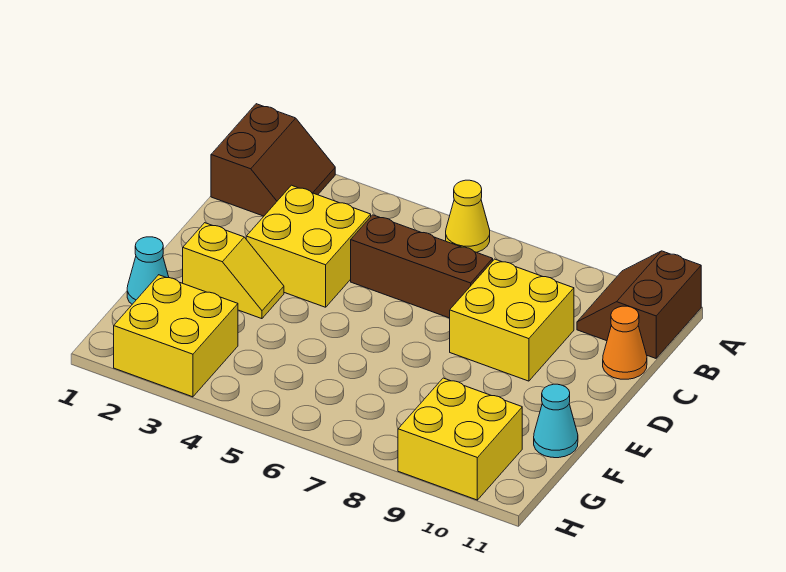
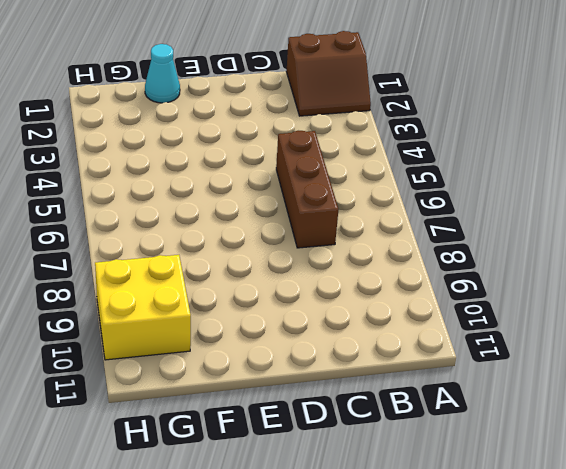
none -> yellow 1x1 cone [446,180,490,252]
none -> brown 2x2 slope [577,251,701,358]
none -> yellow 2x2 brick [246,185,371,307]

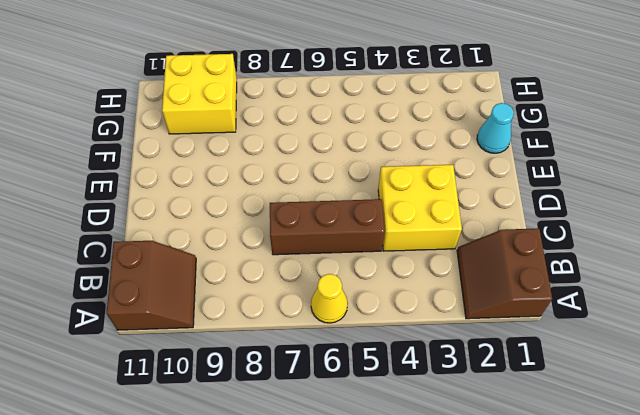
none -> yellow 2x2 brick [450,259,574,381]
none -> orange 1x1 cone [603,306,647,379]
none -> yellow 1x2 slope [183,223,284,319]

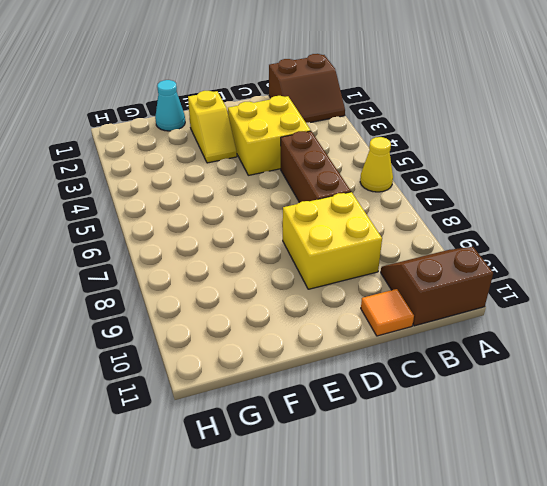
orange 1x1 tile [361,289,414,336] -> orange 1x1 cone [603,306,647,379]
none -> cyan 1x1 cone [534,384,578,458]
none -> yellow 2x2 brick [114,275,238,397]
none -> yellow 2x2 brick [398,378,522,500]

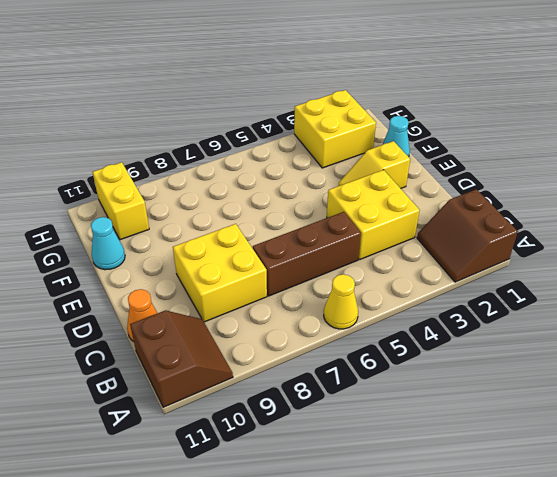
yellow 1x2 brick [93,162,149,240] -> yellow 2x2 brick [398,378,522,500]

